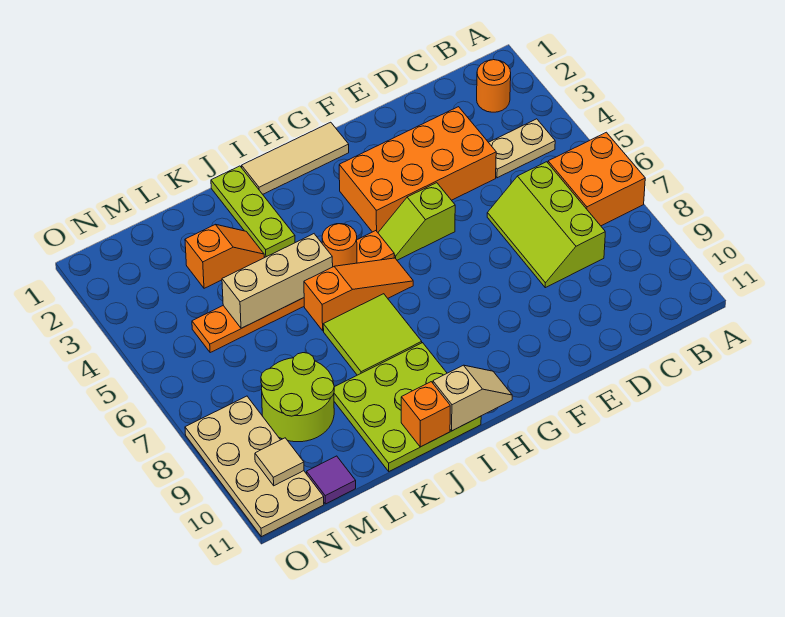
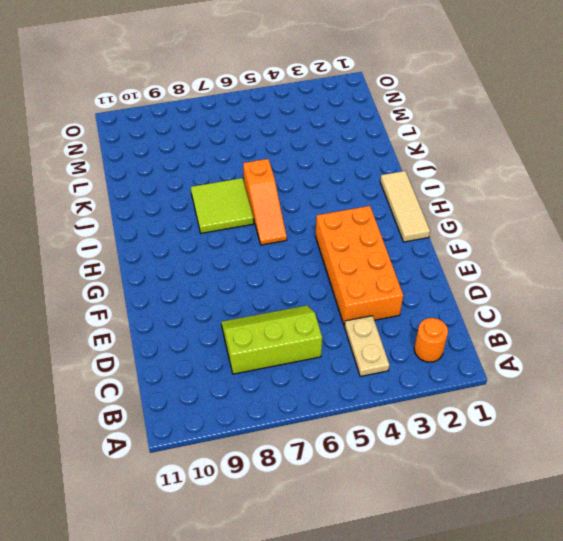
none -> orange 2x2 brick [548,132,645,226]
none -> lime 1x2 slope [378,183,455,260]
none -> orange 1x6 plate [192,231,394,353]

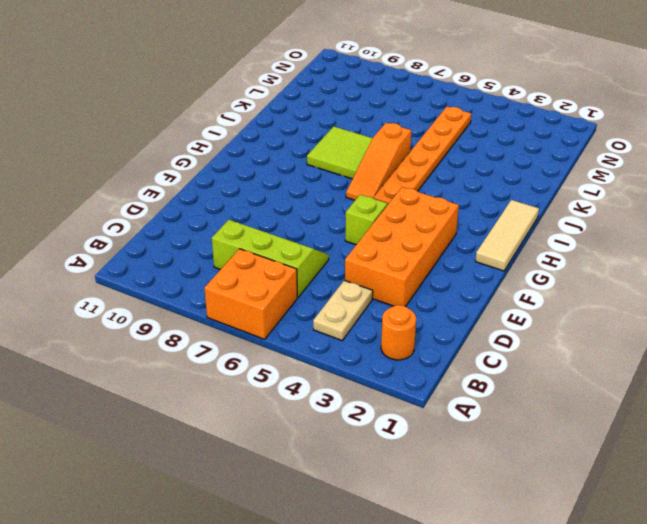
none -> lime 3x3 plate [334,343,481,471]
none -> lime 1x3 plate [211,166,295,257]
none -> orange 1x2 slope [185,225,264,288]

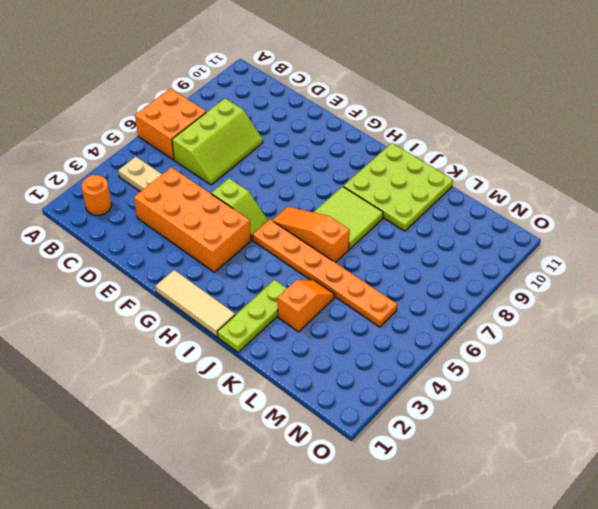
orange 1x2 slope [278,280,335,332] -> orange 1x2 slope turned to [185,225,264,288]
none -> lime 2x2 round brick [261,353,334,442]
none -> purple 1x1 tile [307,456,356,504]
none -> tan 2x4 plate [185,396,324,537]

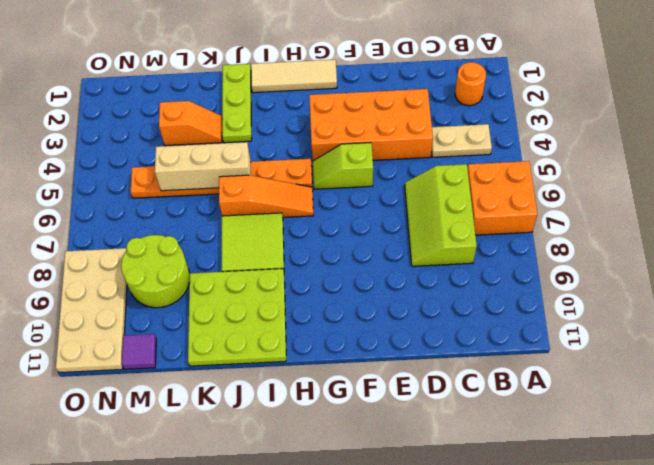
none -> tan 1x2 slope [433,365,512,431]
none -> orange 1x1 round brick [322,224,357,267]
none -> orange 1x1 brick [401,382,450,447]

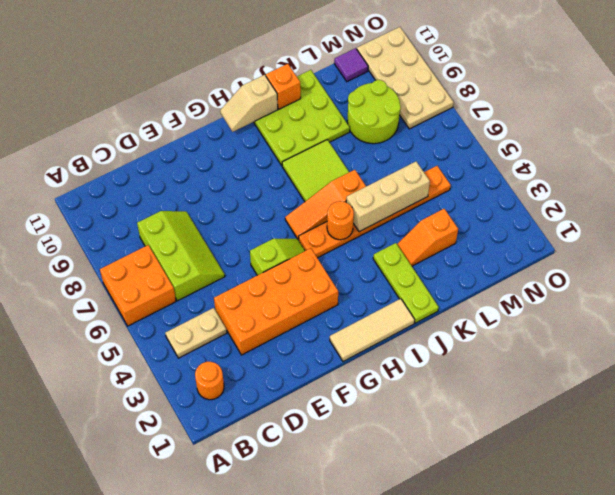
none -> tan 1x1 tile [255,438,304,486]

